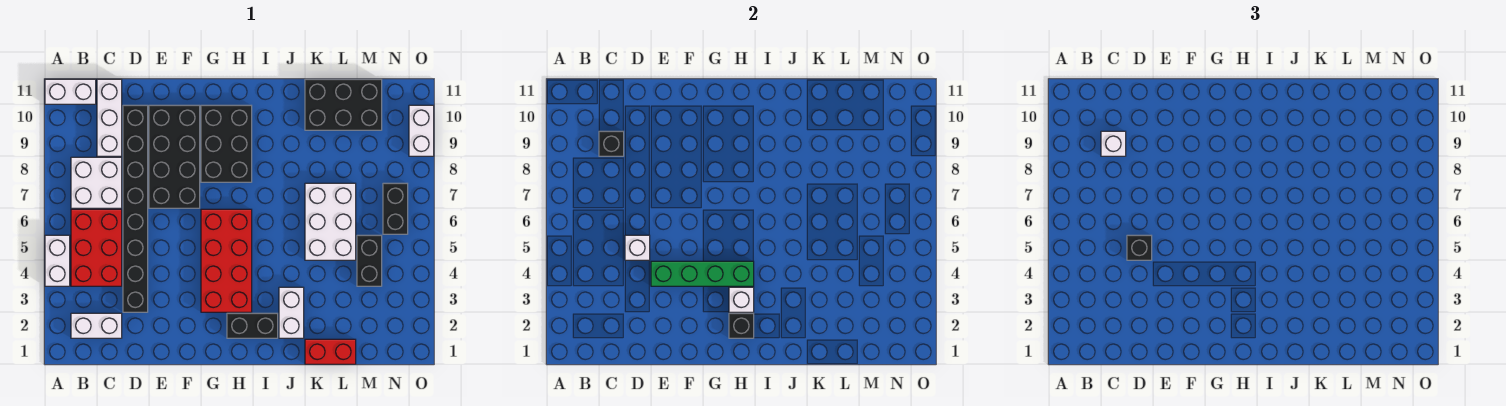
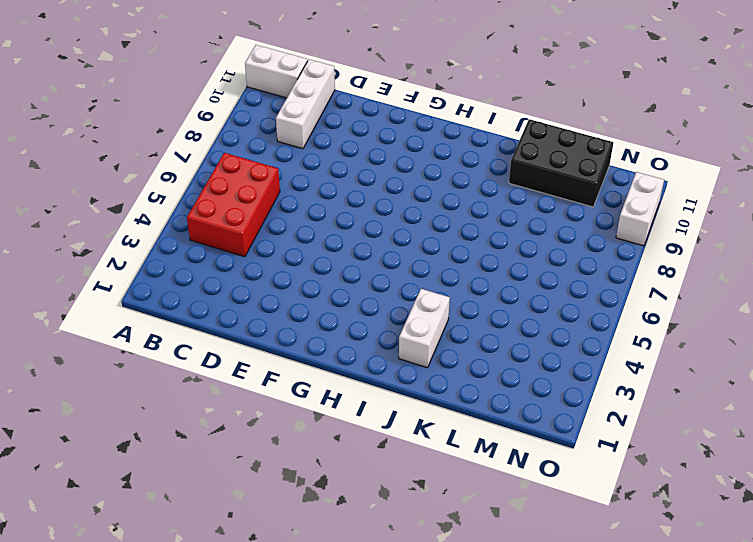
none -> white 1x2 brick [45,235,70,286]
none -> white 1x2 brick [71,313,122,338]
none -> white 2x2 brick [71,157,122,208]

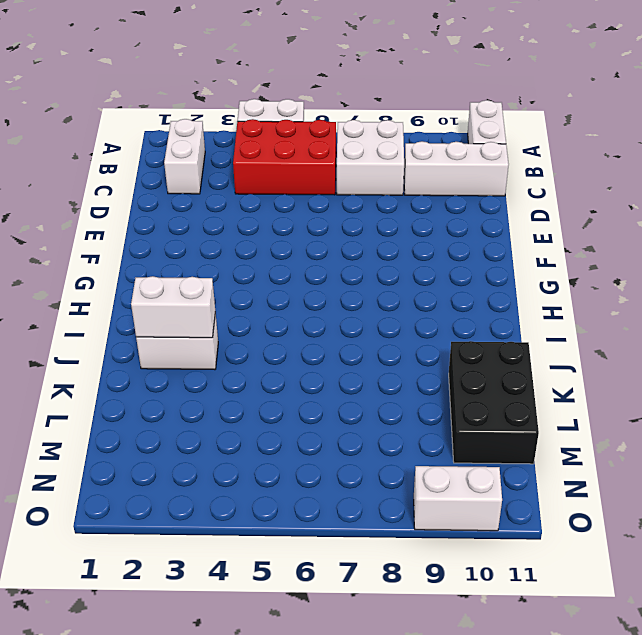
white 1x2 brick [131,276,215,338] -> none
none -> black 1x8 brick [123,105,148,312]
none -> black 2x4 brick [149,105,200,208]
none -> red 2x4 brick [201,209,252,312]

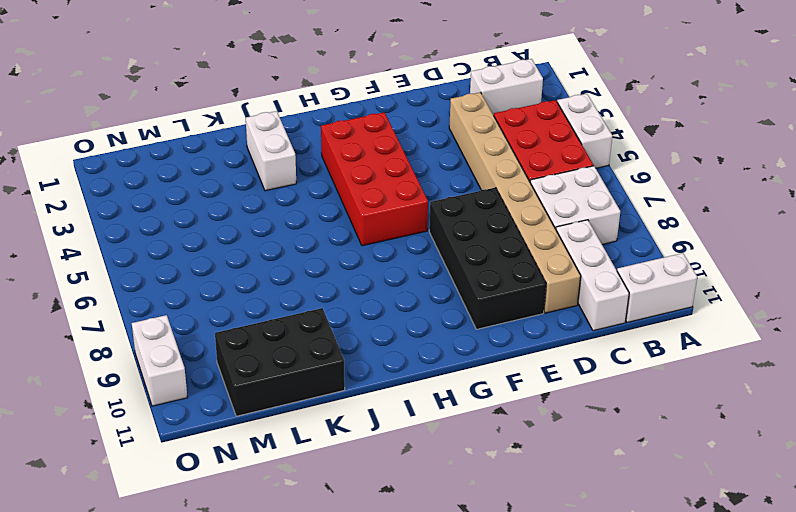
tan 1x8 brick [449,92,581,313] -> black 1x8 brick [123,105,148,312]
none -> black 2x3 brick [201,105,252,182]
none -> black 1x2 brick [227,313,278,338]
none -> red 1x2 brick [305,339,356,364]

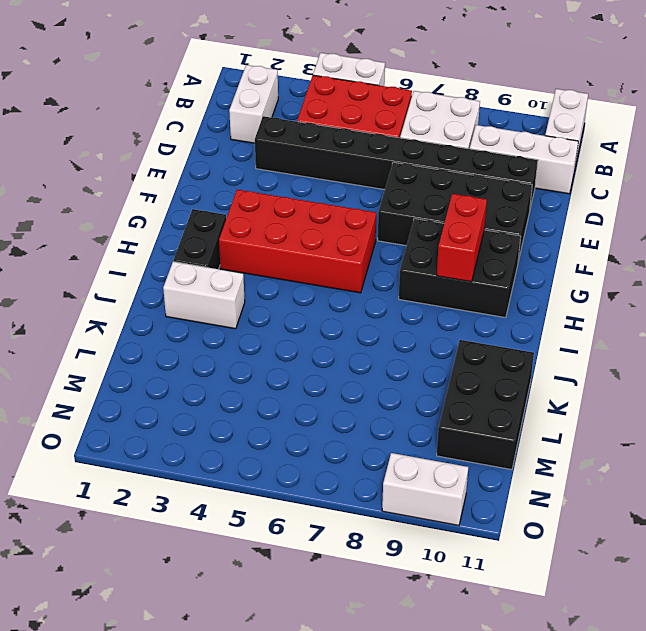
red 1x2 brick [437,194,487,282] -> red 1x2 brick moved to [305,339,356,364]
none -> white 2x3 brick [305,183,356,260]
none -> black 1x2 brick [357,235,382,286]
none -> black 1x2 brick [383,183,408,234]

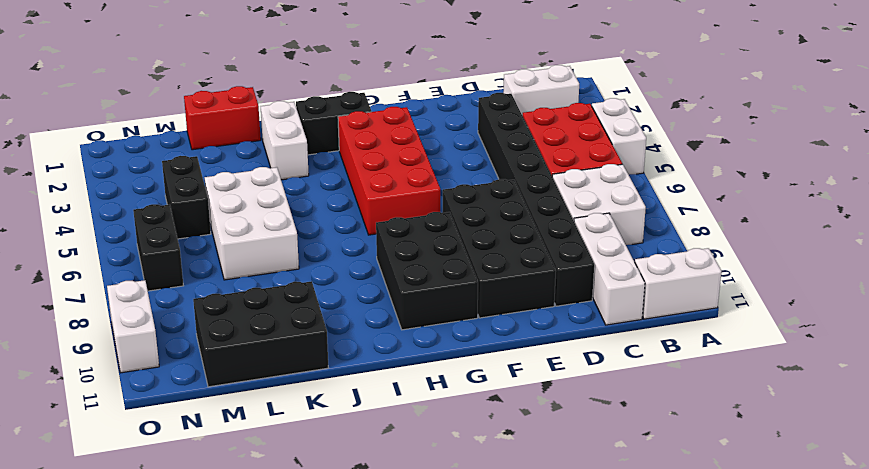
none -> black 1x1 brick [599,131,624,156]
none -> white 1x1 brick [625,235,650,260]
none -> green 1x4 brick [651,261,754,286]

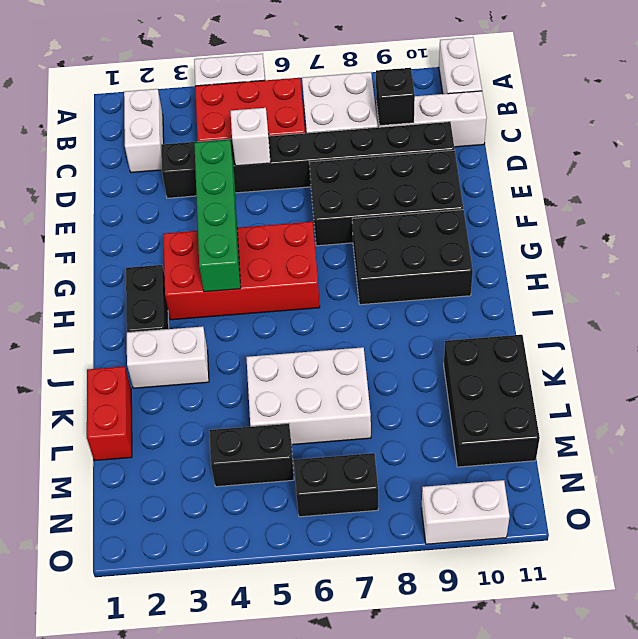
none -> black 1x1 brick [729,313,754,338]
none -> white 1x1 brick [729,287,754,312]
none -> white 1x1 brick [1101,131,1126,156]

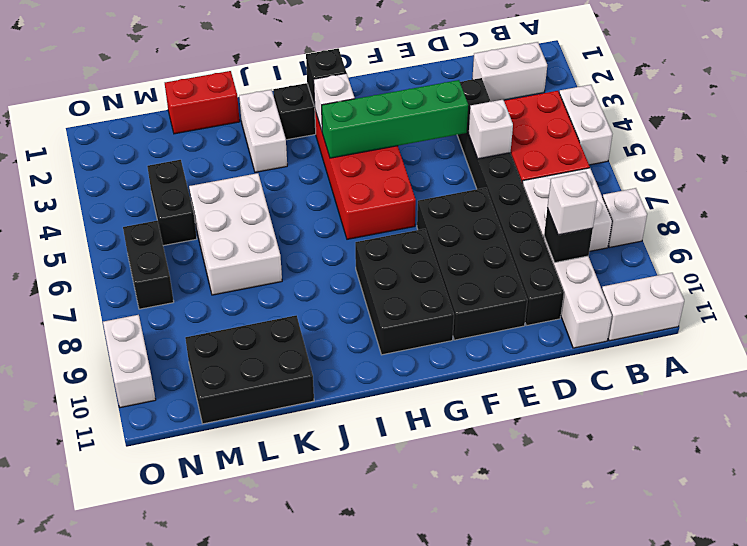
white 1x1 brick [603,188,647,247] -> none
none -> black 1x1 brick [1127,235,1152,260]

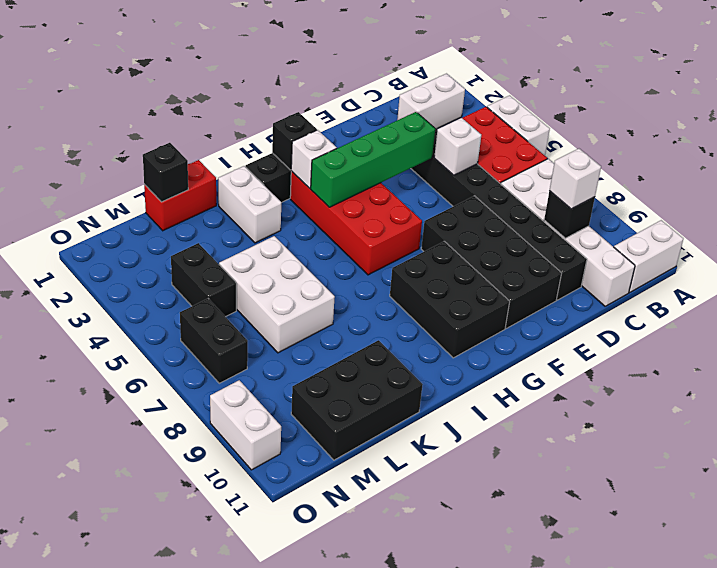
black 1x1 brick [143,143,188,202] -> black 1x1 brick moved to [1127,235,1152,260]

